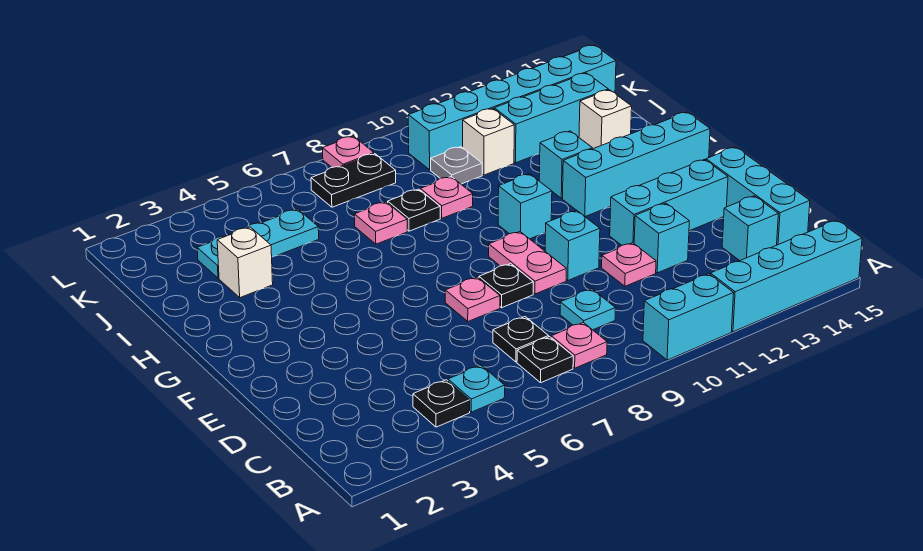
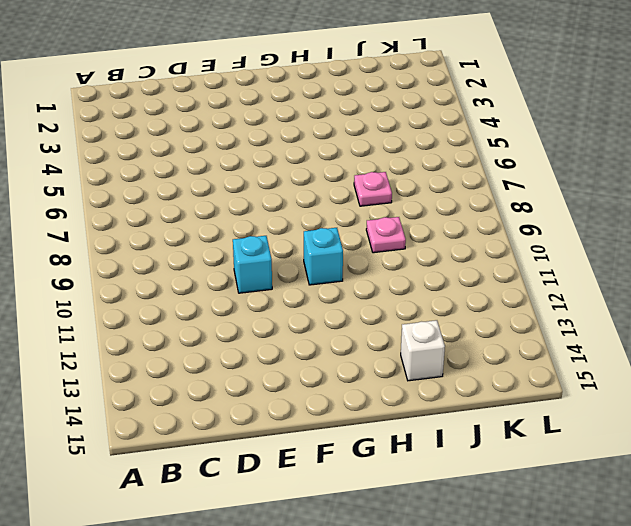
none -> cyan 1x2 brick [643,274,734,360]
none -> cyan 1x4 brick [710,220,862,332]
none -> black 1x1 plate [413,380,470,427]
none -> cyan 1x1 plate [448,365,505,412]

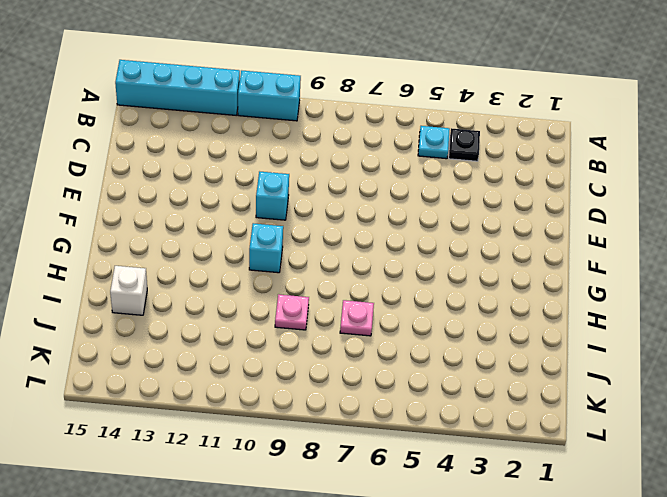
none -> black 1x1 plate [517,337,573,383]
none -> pink 1x1 plate [551,323,607,368]
none -> black 1x1 plate [493,317,549,362]
none -> cyan 1x1 plate [560,289,615,330]

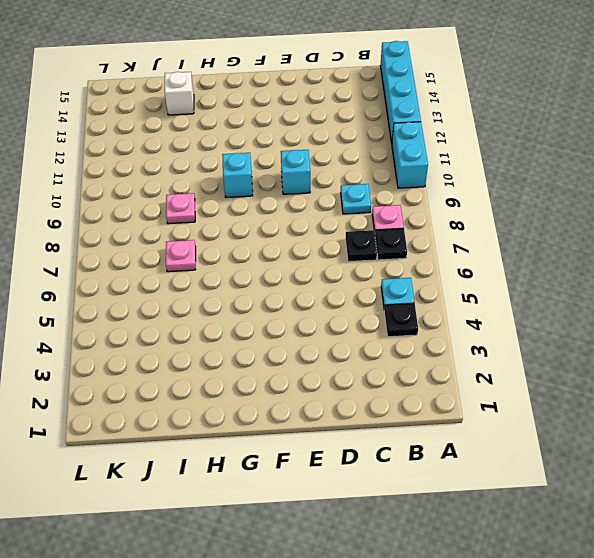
none -> cyan 1x1 brick [722,196,778,261]
none -> cyan 1x3 brick [706,147,810,245]
none -> pink 1x1 plate [602,243,656,286]
none -> cyan 1x1 brick [634,203,689,273]

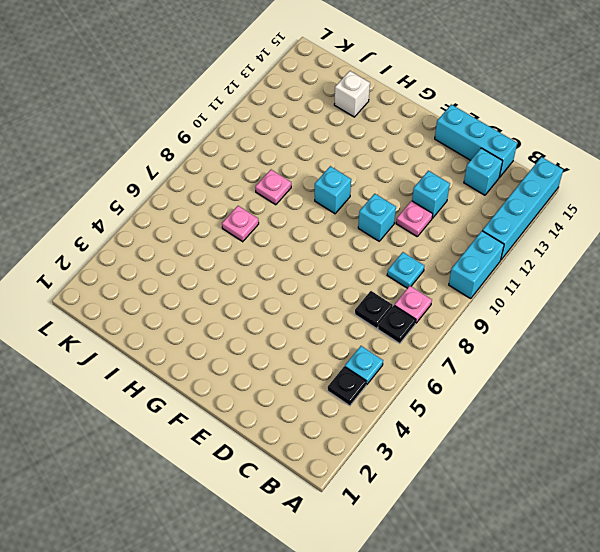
none -> pink 1x1 plate [445,277,500,321]
none -> black 1x1 plate [479,264,533,308]
none -> pink 1x2 plate [489,232,566,294]
none -> cyan 1x3 brick [610,160,728,245]

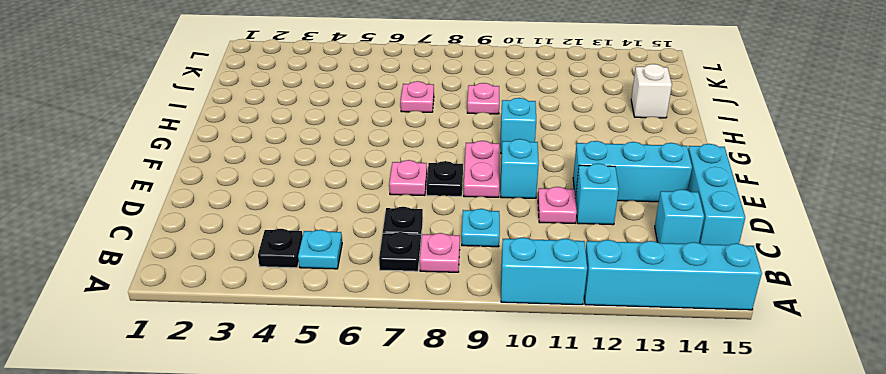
none -> cyan 1x4 brick [563,112,710,217]
none -> cyan 1x1 brick [539,131,592,198]
none -> white 1x1 brick [217,227,273,298]
none -> black 1x1 plate [388,189,440,231]

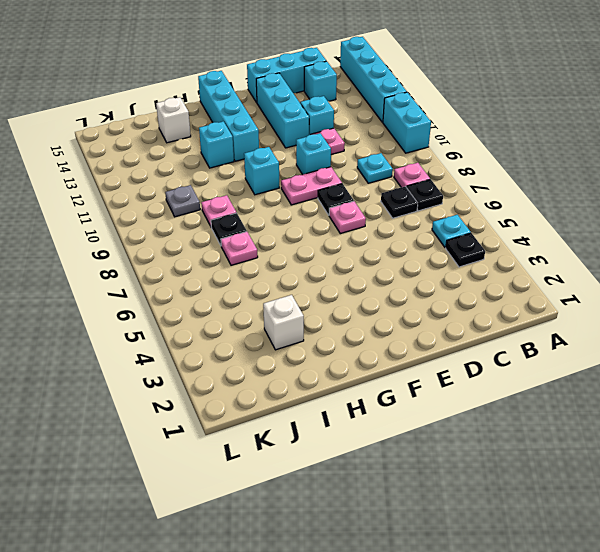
none -> cyan 1x3 plate [197,209,319,278]
none -> white 1x1 brick [463,109,514,175]
none -> cyan 1x3 brick [494,73,608,163]
none -> black 1x2 plate [311,154,396,207]

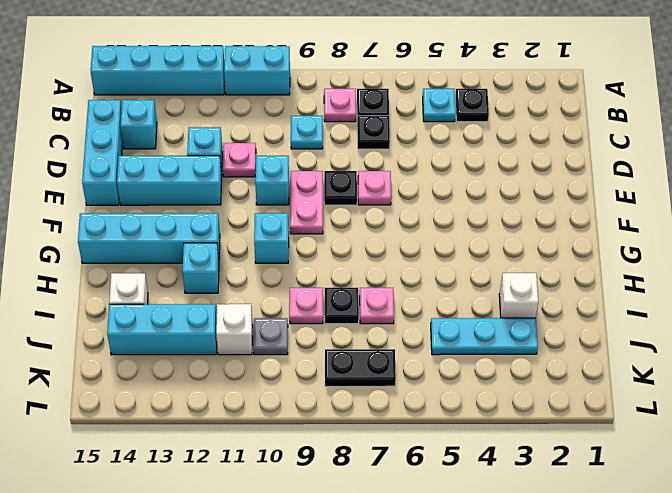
none -> cyan 1x6 brick [408,45,616,170]
none -> pink 1x1 plate [323,136,374,167]

